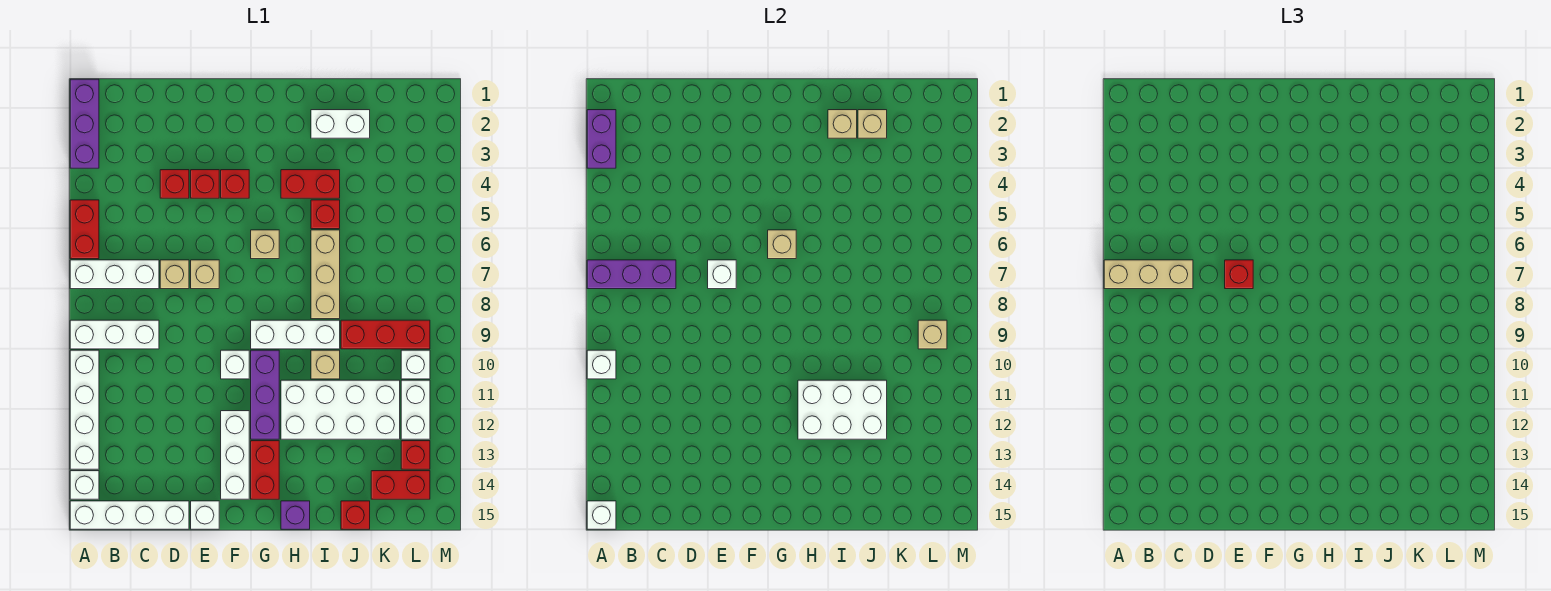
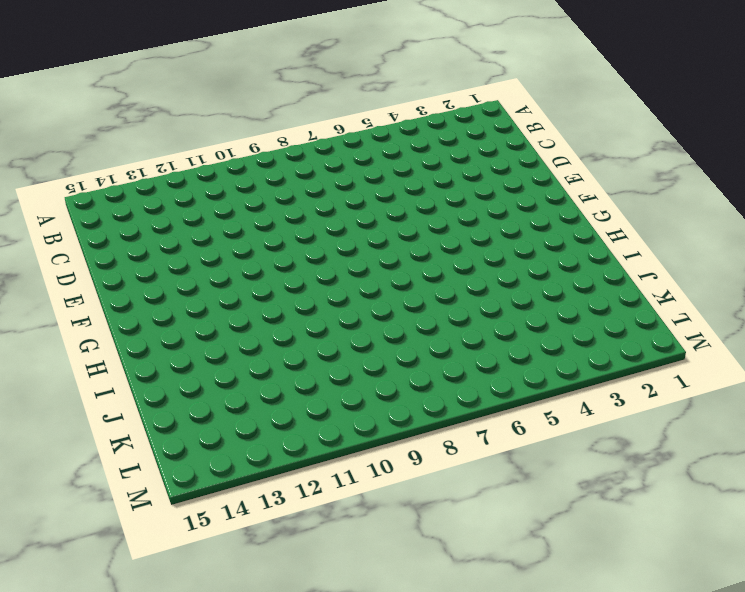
none -> purple 1x3 brick [70,79,99,168]
none -> red 1x2 brick [70,200,99,259]
none -> white 1x3 brick [70,260,159,289]
none -> white 1x3 brick [70,320,159,349]

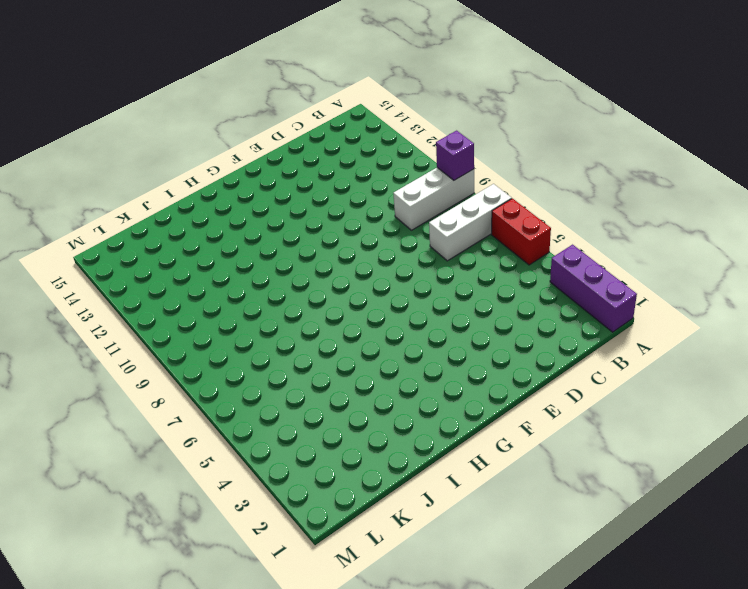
purple 1x1 brick [436,131,474,180] -> purple 1x1 brick moved to [281,501,310,529]
none -> white 1x4 brick [70,350,99,469]
none -> white 1x1 brick [70,471,99,499]
none -> white 1x4 brick [70,501,189,529]
none -> red 1x1 brick [160,170,189,198]

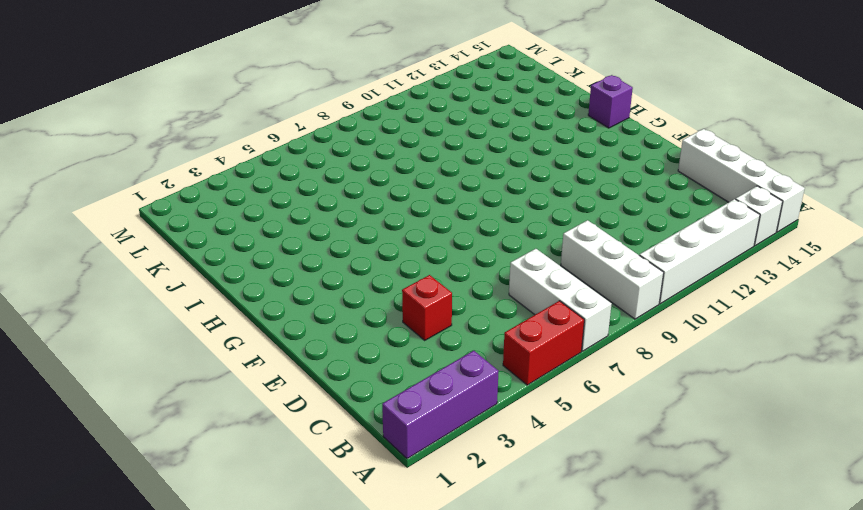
none -> tan 1x1 brick [160,260,189,289]
none -> red 1x1 brick [191,170,219,198]
none -> tan 1x1 brick [191,260,219,289]
none -> white 1x1 brick [191,501,219,529]

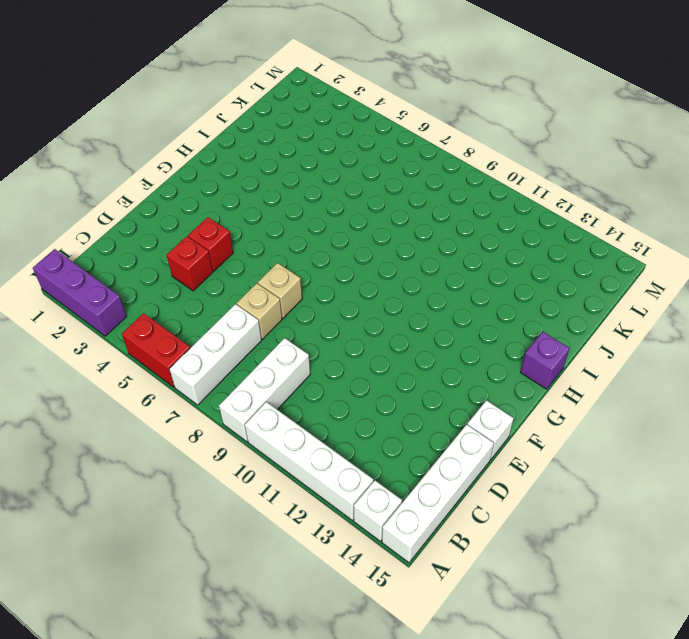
none -> red 1x1 brick [221,170,249,198]
none -> white 1x1 brick [221,350,249,379]
none -> white 1x3 brick [221,411,249,499]
none -> tan 1x1 brick [251,230,279,259]

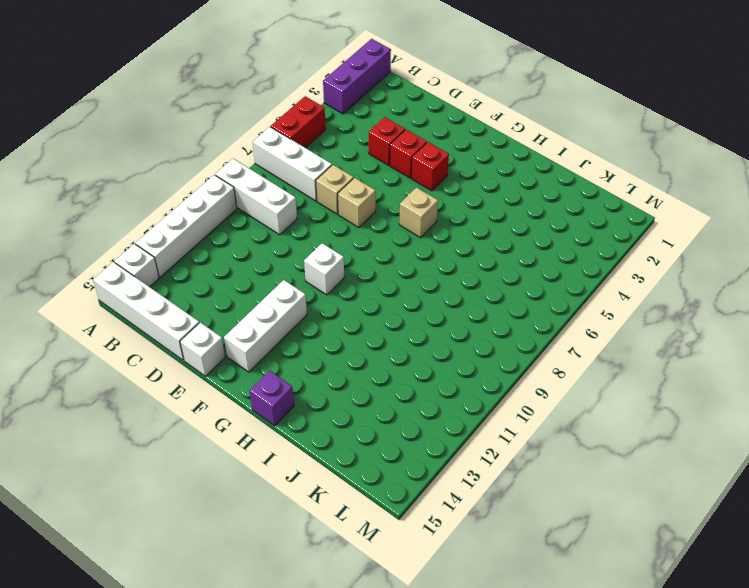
none -> white 1x3 brick [251,320,340,349]
none -> purple 1x3 brick [251,350,279,439]
none -> red 1x2 brick [251,441,279,499]
none -> red 1x2 brick [281,170,340,198]

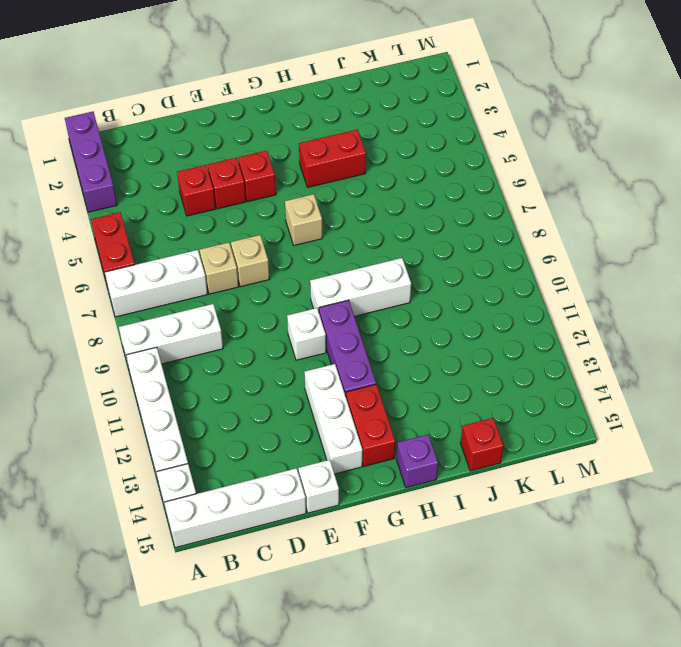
none -> white 2x4 brick [281,380,400,439]
none -> white 1x2 brick [311,110,370,138]
none -> red 1x1 brick [311,200,340,229]
none -> tan 1x3 brick [311,230,340,319]

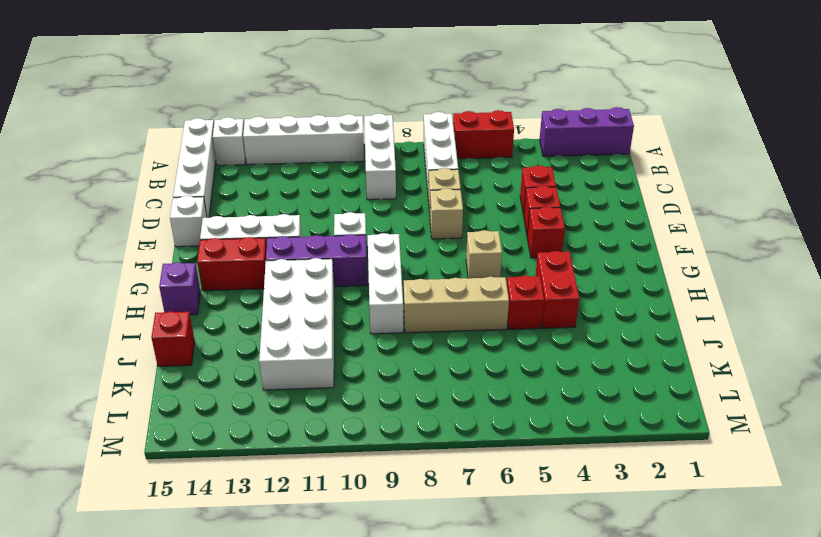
none -> white 1x2 brick [311,110,370,138]
none -> tan 1x1 brick [311,350,340,379]
none -> red 1x3 brick [341,320,430,349]
none -> red 1x2 brick [371,471,430,499]

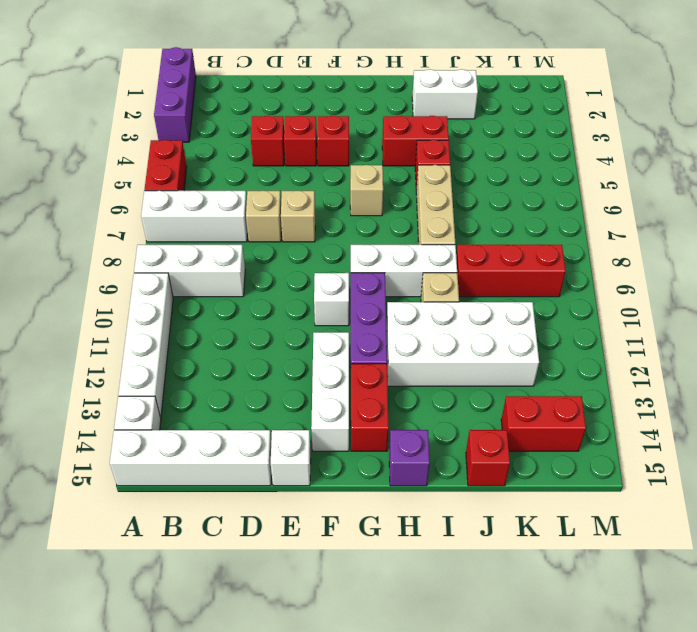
none -> white 1x1 brick [401,350,430,379]
none -> white 1x2 brick [401,380,430,439]
none -> red 1x1 brick [401,441,430,469]
none -> purple 1x2 brick [587,110,616,168]

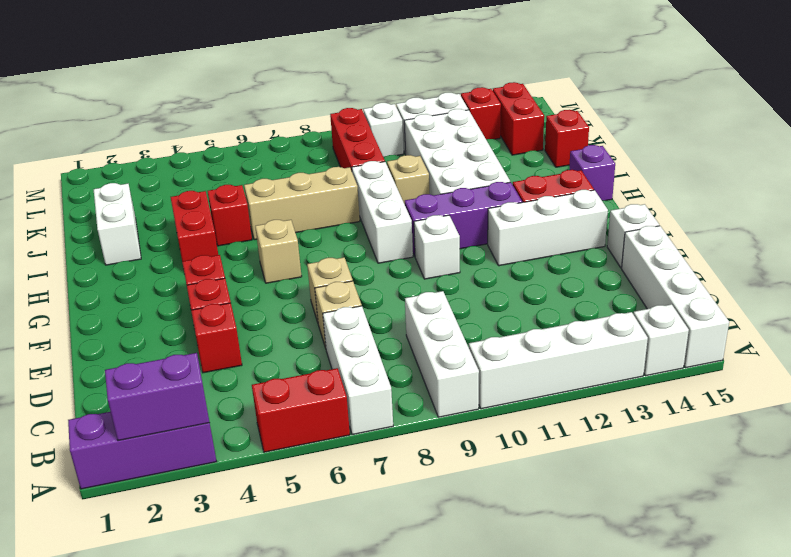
none -> purple 1x3 brick [587,260,676,289]
none -> white 1x1 brick [587,350,616,379]
none -> white 1x1 brick [587,501,616,529]
none -> white 1x1 brick [708,260,736,289]

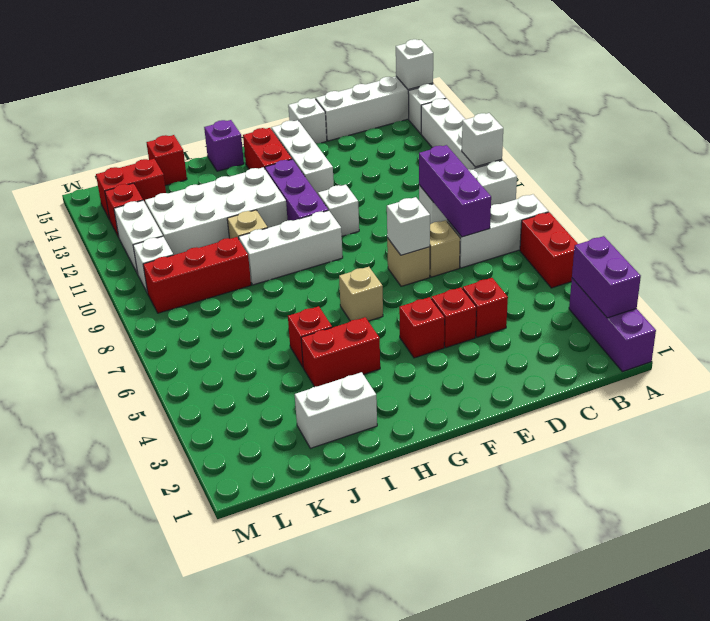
purple 1x3 brick [419,145,491,237] -> purple 1x3 brick turned to [587,260,676,289]
none -> tan 1x3 brick [311,230,340,319]
none -> tan 1x1 brick [768,230,796,259]
none -> white 2x3 brick [798,380,887,439]
none -> tan 1x1 brick [828,110,857,138]

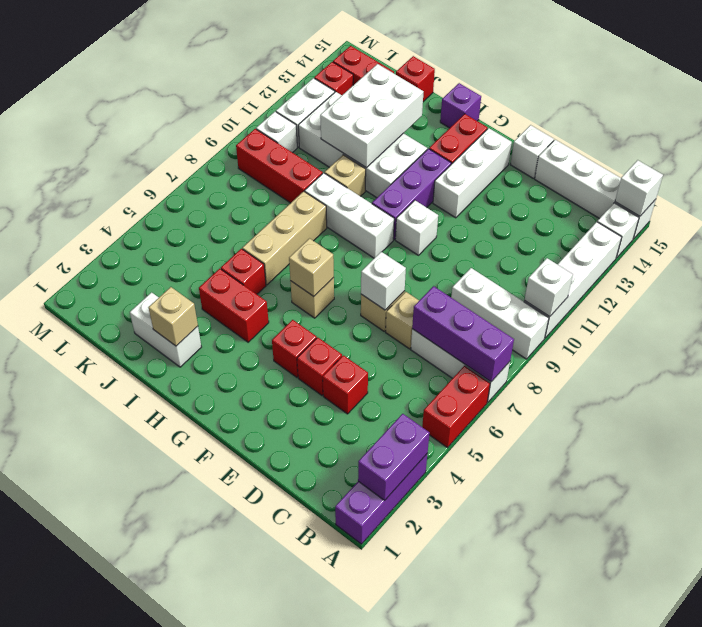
white 2x3 brick [320,64,423,168] -> white 2x3 brick turned to [798,380,887,439]
none -> tan 1x1 brick [858,110,887,138]
none -> tan 1x1 brick [918,320,947,349]
none -> tan 1x3 brick [1104,260,1193,289]
none -> red 1x1 brick [1225,260,1253,289]

